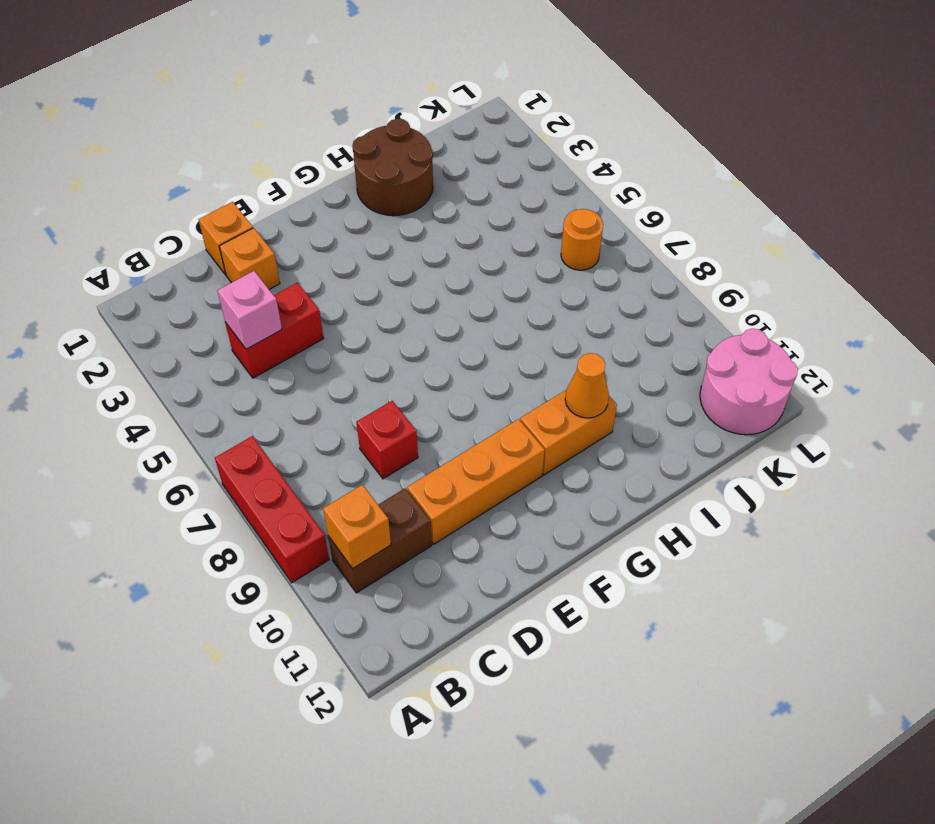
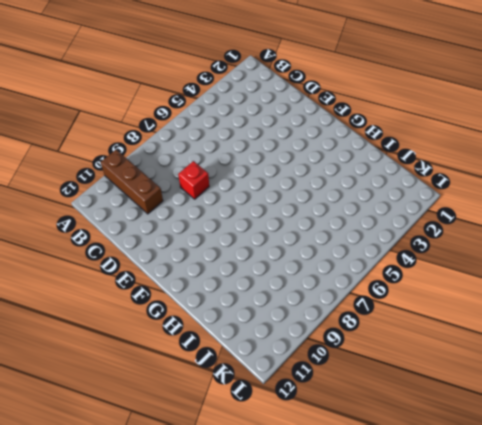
brown 1x3 brick [101,150,163,214] -> brown 1x2 brick [328,488,432,593]
none -> red 1x3 brick [215,436,329,583]
none -> red 1x2 brick [225,283,324,378]
none -> orange 1x1 brick [199,202,253,275]

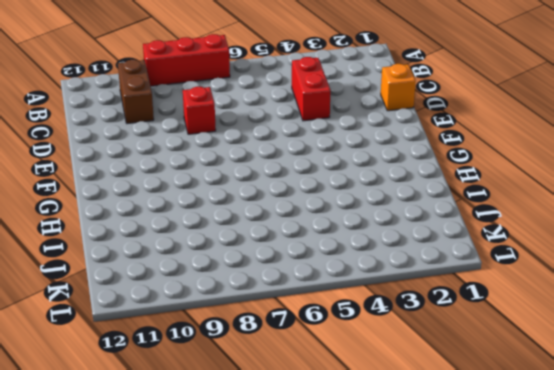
none -> orange 1x1 brick [219,228,280,289]
none -> orange 1x3 brick [407,419,545,544]
none -> orange 1x2 brick [520,390,617,475]

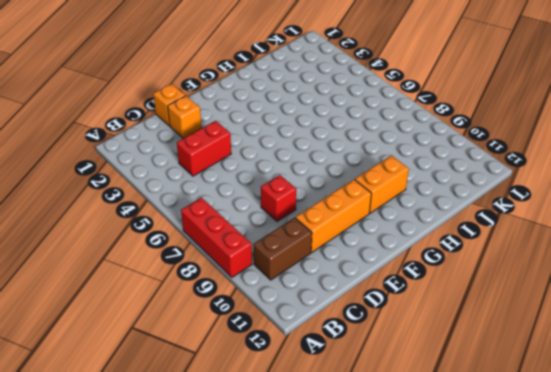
none -> brown 2x2 round brick [352,119,433,216]
none -> orange 1x1 round brick [561,209,603,270]
none -> pink 2x2 round brick [700,329,798,435]

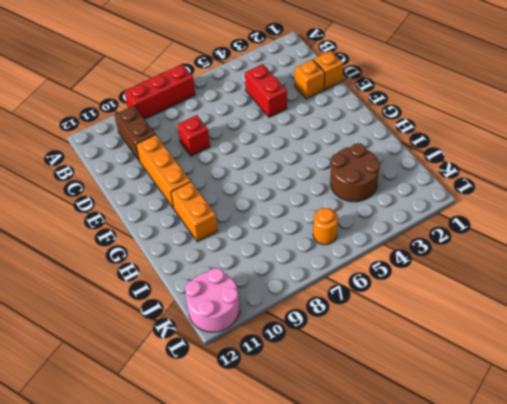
brown 2x2 round brick [330,143,380,202] -> brown 2x2 round brick moved to [352,119,433,216]
none -> orange 1x1 brick [323,485,391,569]
none -> pink 1x1 brick [217,271,282,349]
none -> orange 1x1 cone [565,353,609,418]

